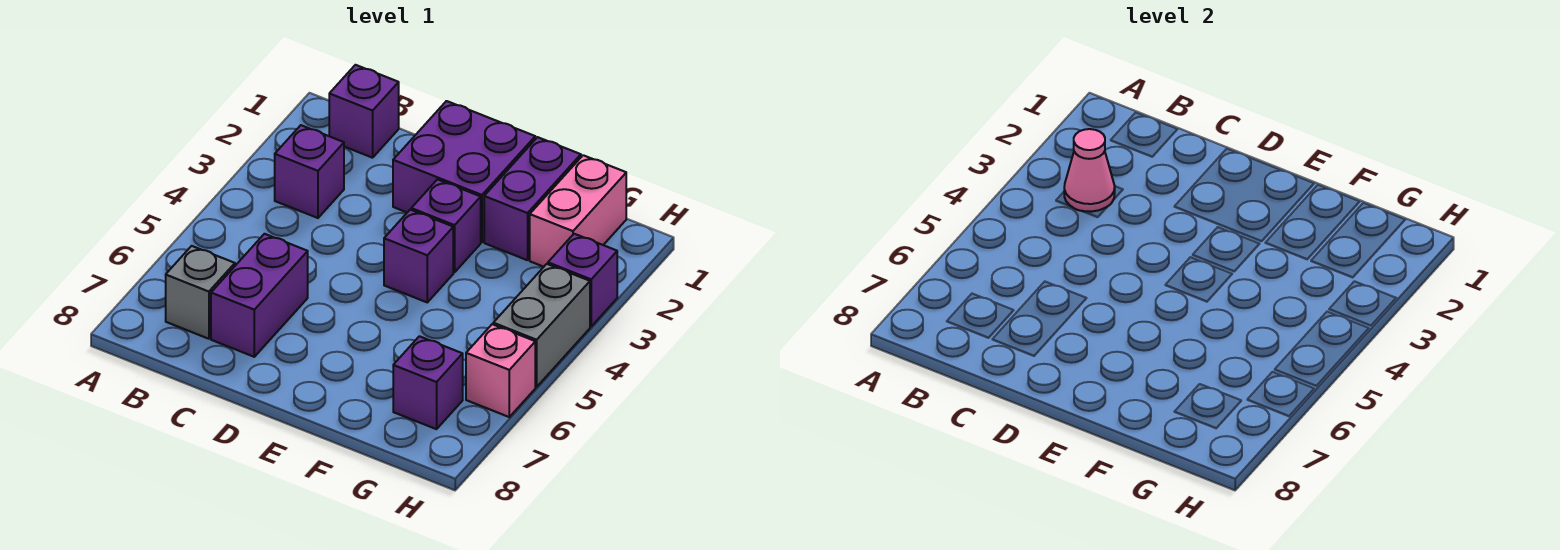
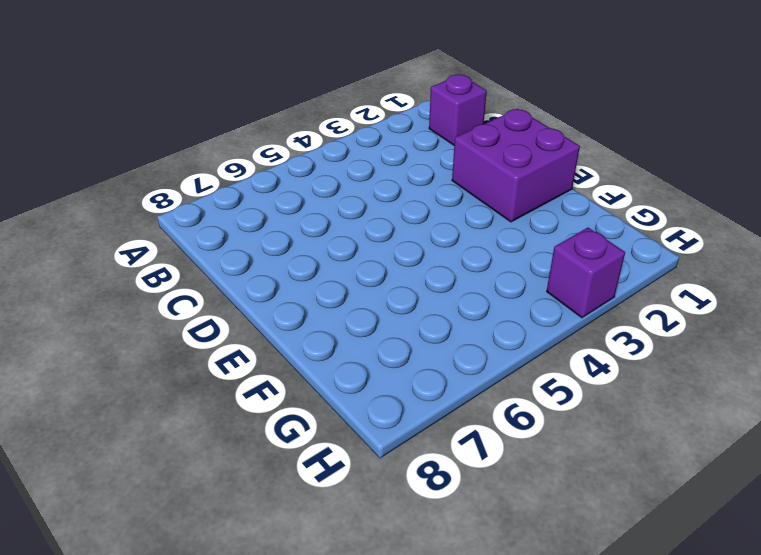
none -> purple 1x1 brick [275,125,344,218]
none -> grey 1x1 brick [166,246,235,339]
none -> purple 1x2 brick [211,234,308,357]

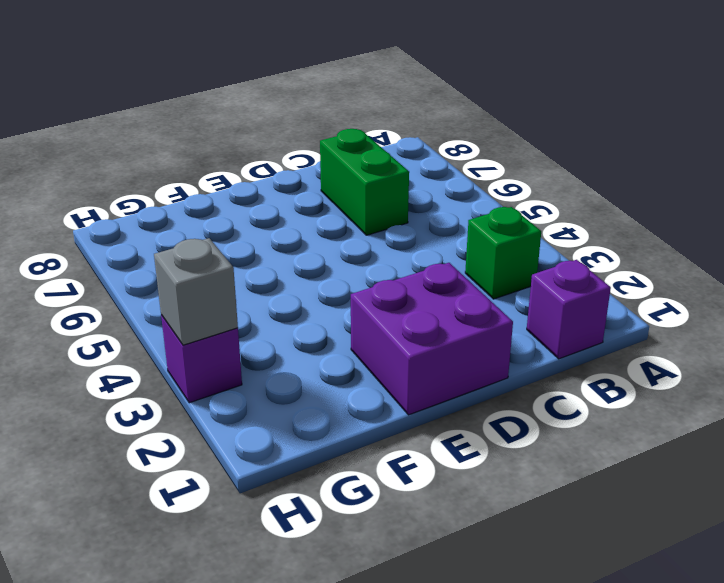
green 1x1 brick [465,207,541,299] -> purple 1x1 brick [275,125,344,218]
green 1x2 brick [320,129,409,235] -> purple 1x2 brick [211,234,308,357]
grey 1x1 brick [154,238,238,345] -> grey 1x1 brick moved to [166,246,235,339]
none -> purple 1x1 brick [411,179,481,272]
none -> purple 1x1 brick [384,210,453,302]
none -> purple 1x2 brick [484,137,581,260]

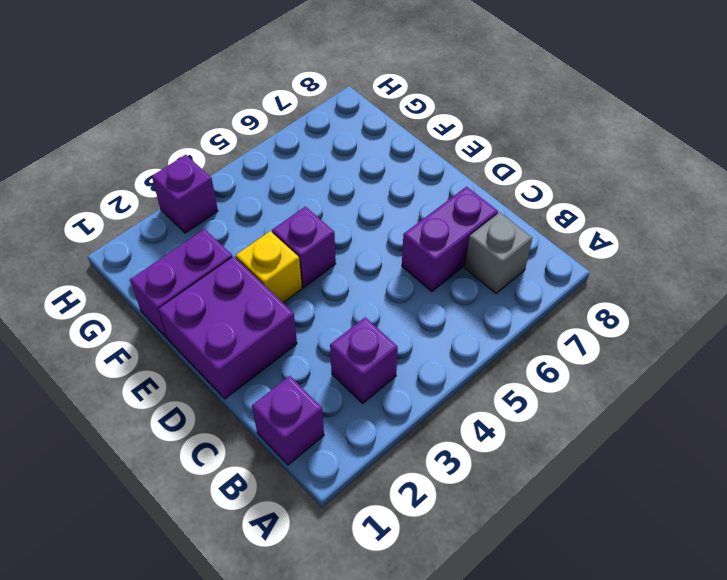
yellow 1x1 brick [236,231,302,303] -> purple 1x1 brick [411,179,481,272]
none -> pink 1x2 brick [530,155,626,267]
none -> purple 1x1 brick [393,336,463,429]
none -> grey 1x2 brick [493,264,590,387]

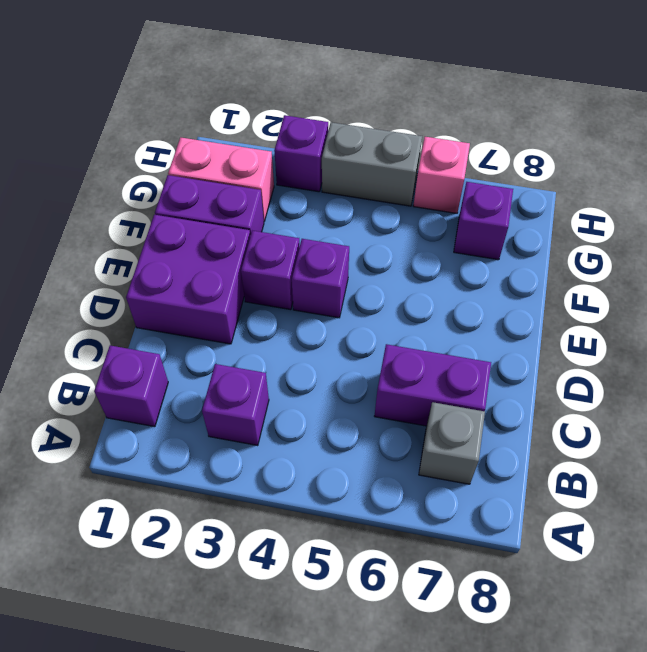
none -> pink 1x1 cone [1064,129,1115,212]

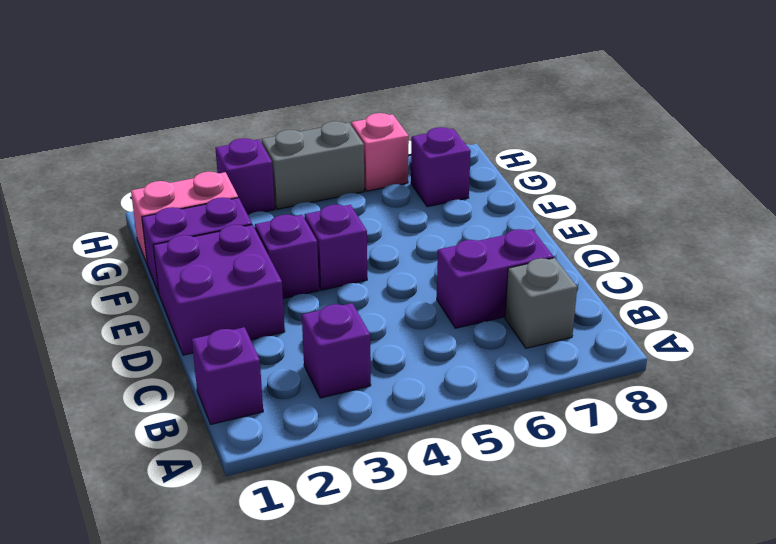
none -> pink 1x1 cone [1064,129,1115,212]

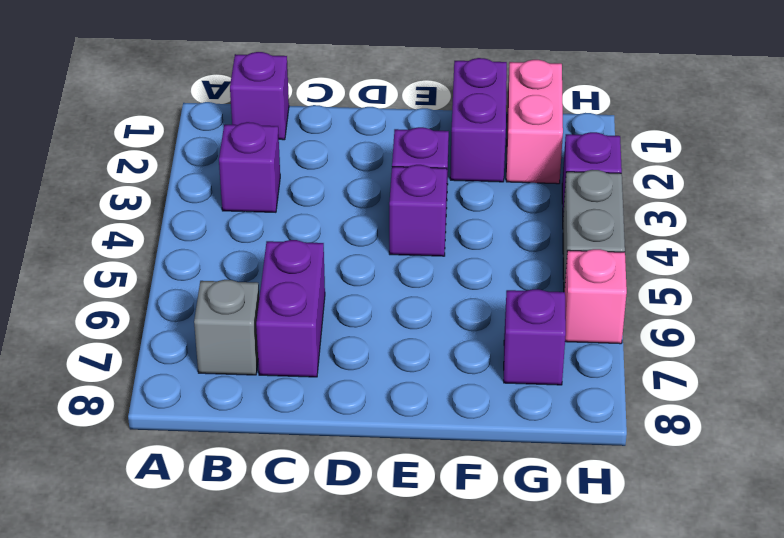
none -> purple 2x2 brick [393,101,535,242]
none -> pink 1x1 cone [1064,129,1115,212]

